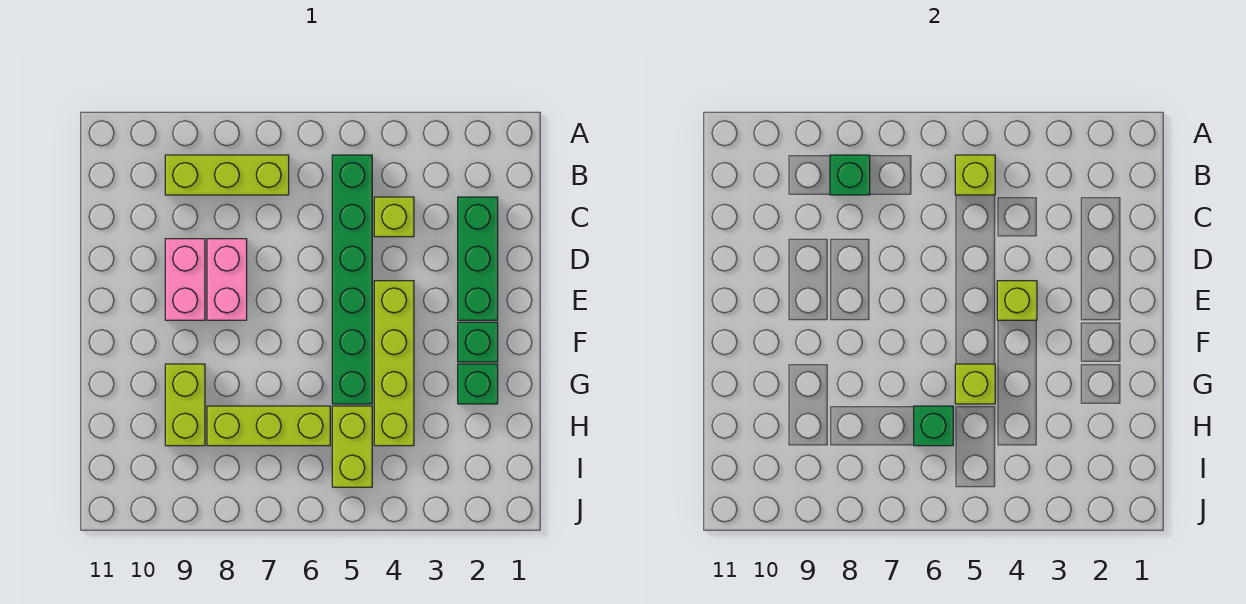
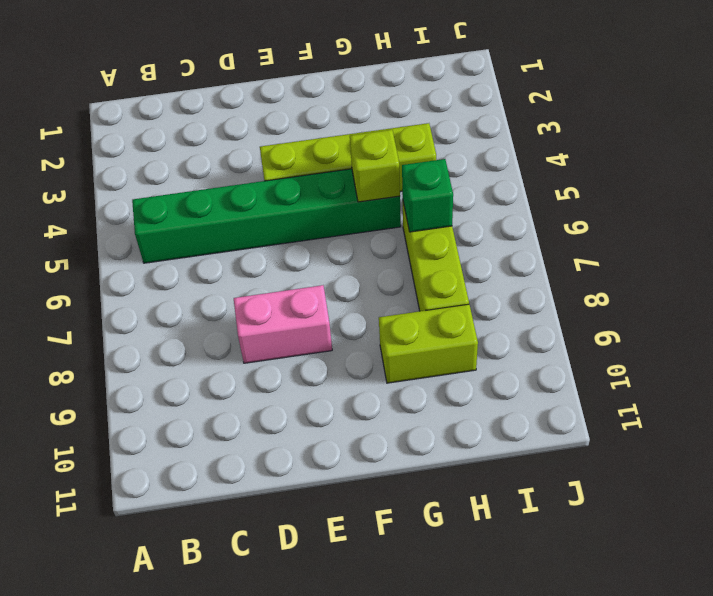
none -> lime 1x3 brick [165,155,289,195]
none -> green 1x3 brick [458,197,498,320]
none -> lime 1x1 brick [374,197,414,237]

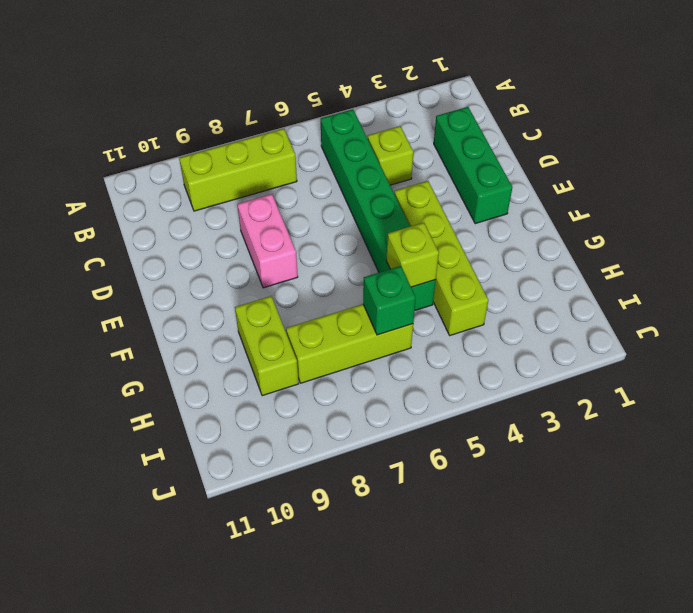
none -> pink 1x2 brick [165,239,205,320]
none -> green 1x1 brick [458,322,498,362]
none -> green 1x1 brick [458,364,498,404]

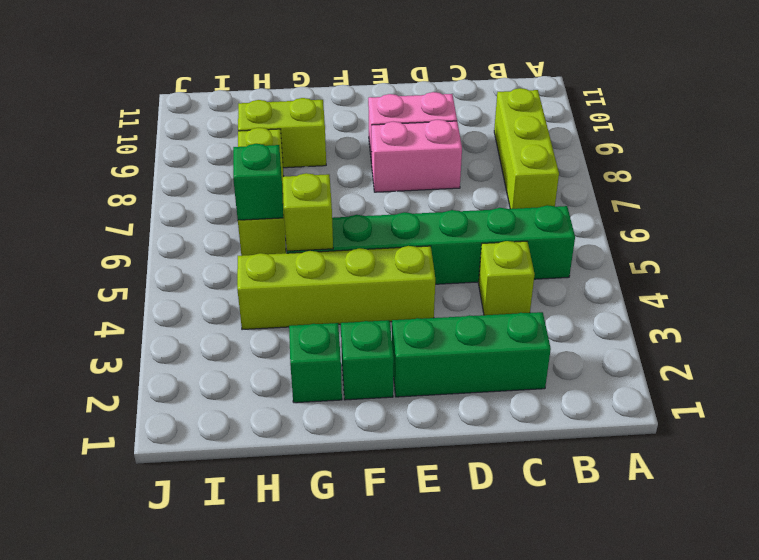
none -> lime 1x2 brick [332,406,372,487]
none -> lime 1x1 brick [955,155,995,195]
none -> green 1x1 brick [830,155,870,195]

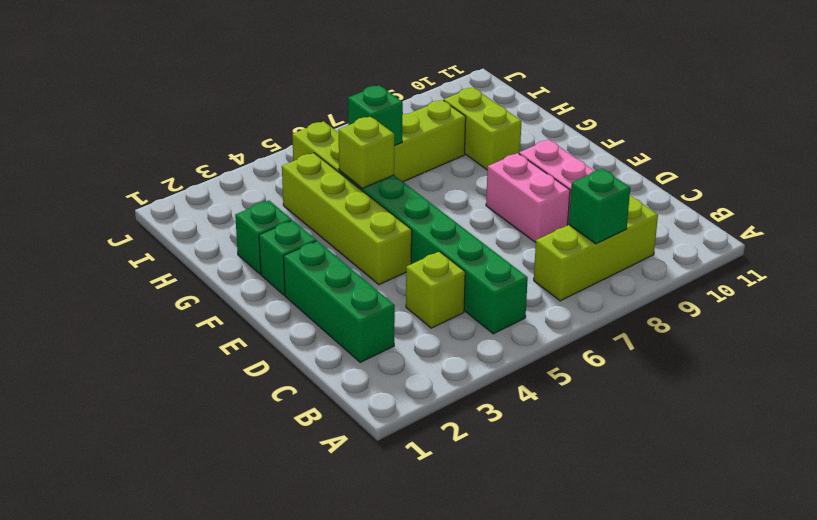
none -> lime 1x1 brick [955,155,995,195]
none -> lime 1x1 brick [997,281,1037,320]

